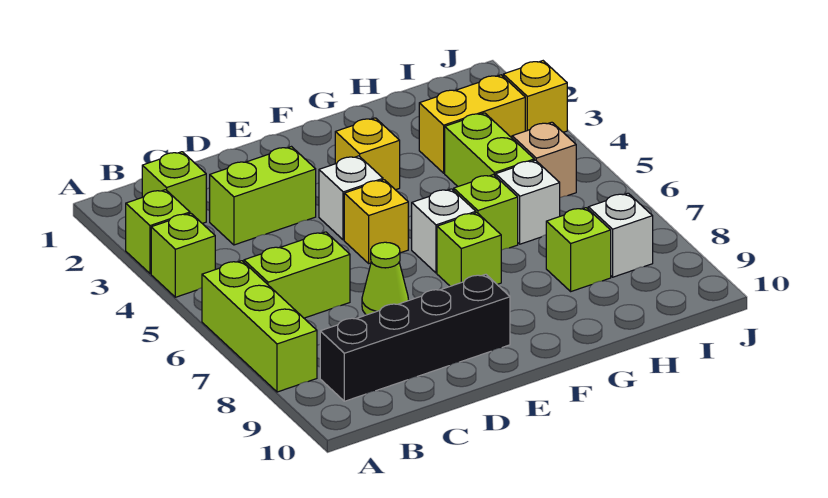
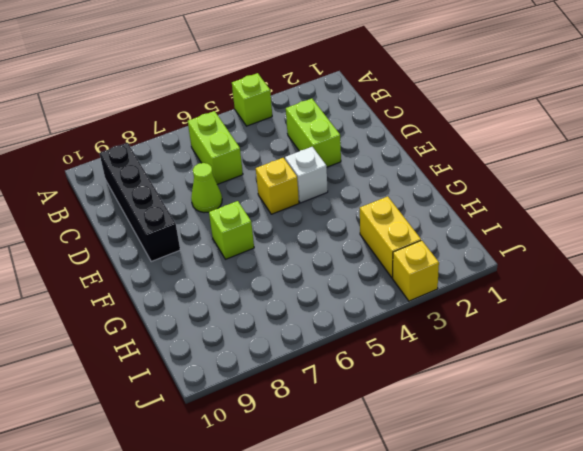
none -> lime 1x1 brick [126,190,190,274]
none -> lime 1x3 brick [202,261,317,392]
none -> lime 1x1 brick [142,152,206,223]

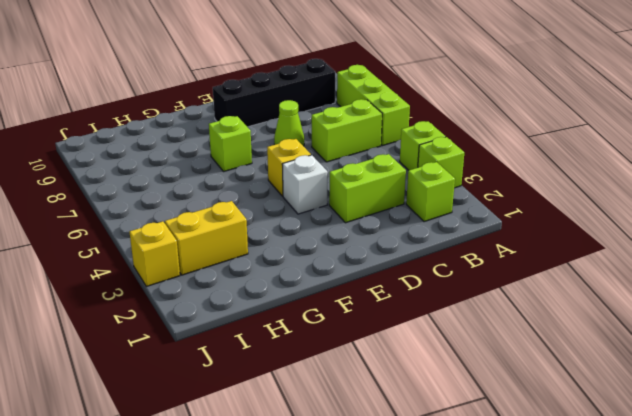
none -> yellow 1x1 brick [335,118,400,190]
none -> white 1x1 brick [412,189,476,273]
none -> lime 1x1 brick [454,175,518,250]

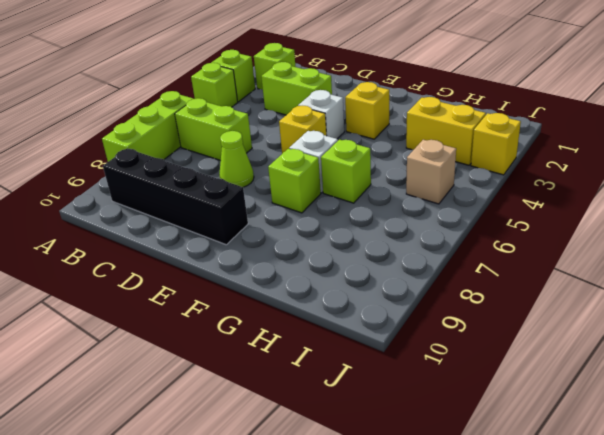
none -> lime 1x2 brick [445,113,534,186]
none -> white 1x1 brick [496,160,560,244]
none -> lime 1x1 brick [546,208,611,291]

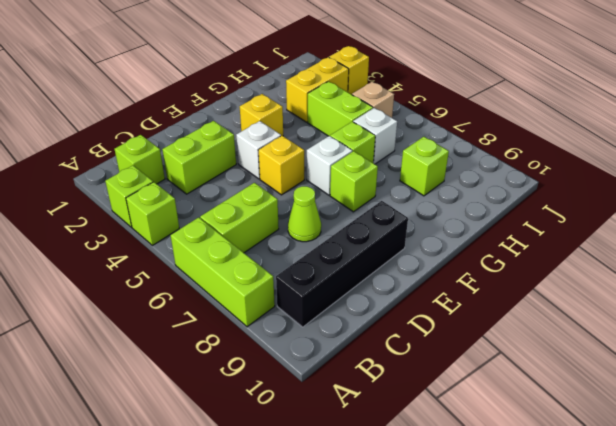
none -> white 1x1 brick [588,193,653,277]

